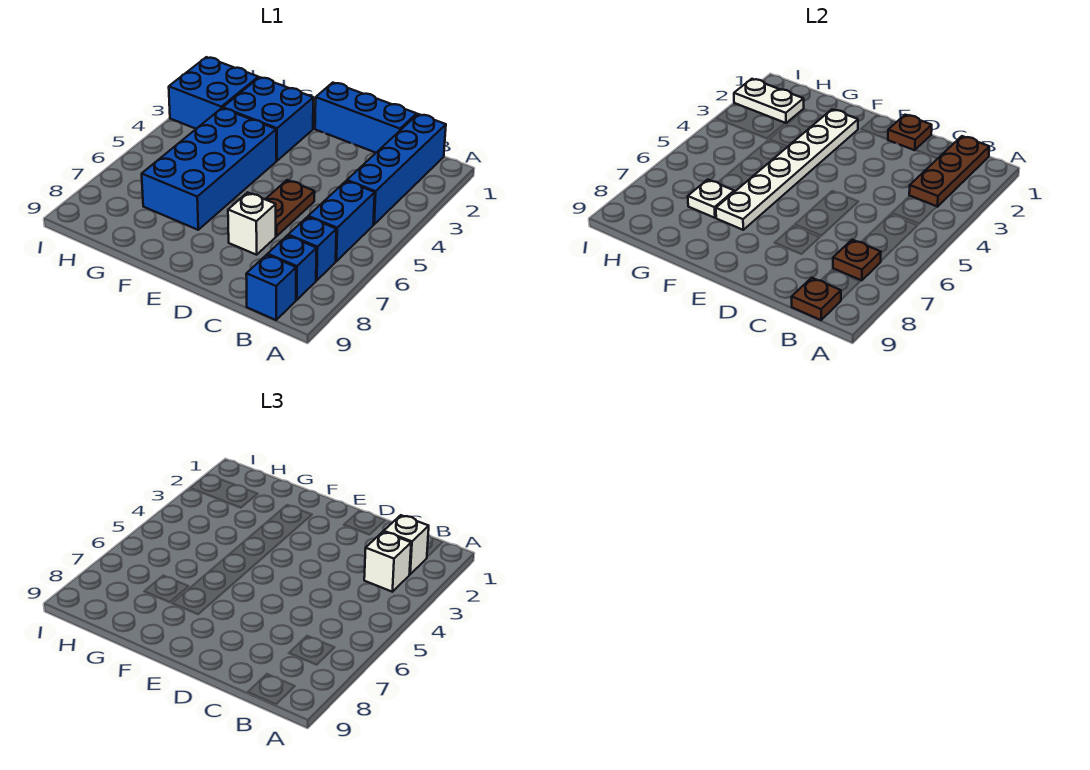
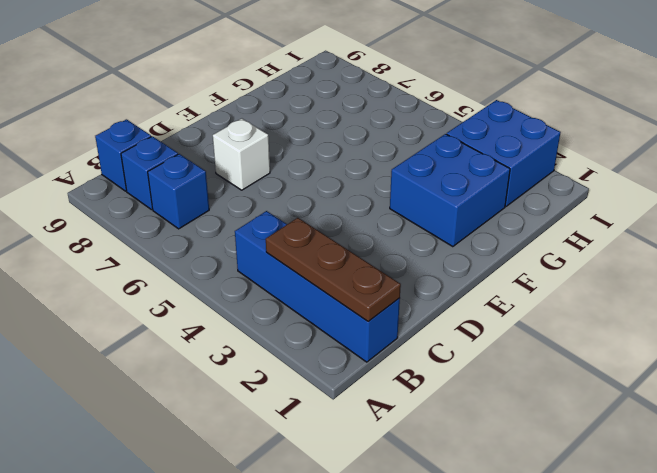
none -> blue 1x2 brick [308,181,375,261]
none -> blue 1x3 brick [315,83,417,153]
none -> brown 1x2 plate [265,180,315,236]

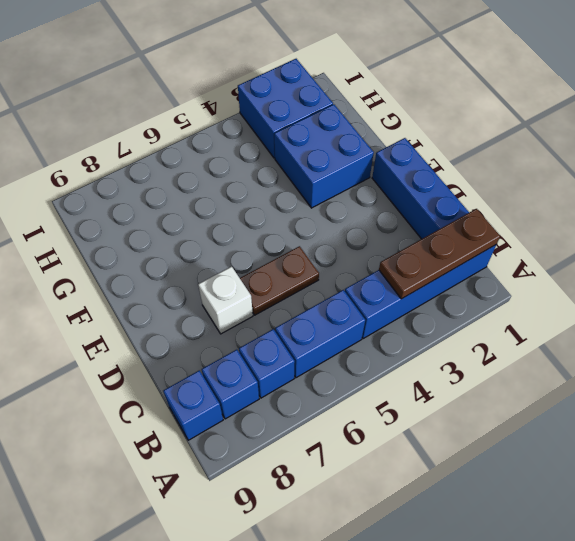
none -> blue 2x4 brick [142,108,276,230]
none -> brown 1x1 plate [833,240,881,280]
none -> brown 1x1 plate [792,278,841,320]

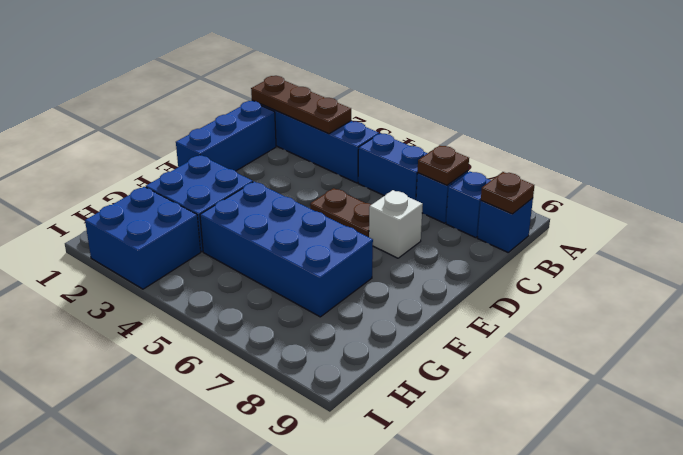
none -> brown 1x1 plate [888,115,932,150]
none -> white 1x6 plate [716,109,858,230]
none -> white 1x1 plate [688,180,734,218]

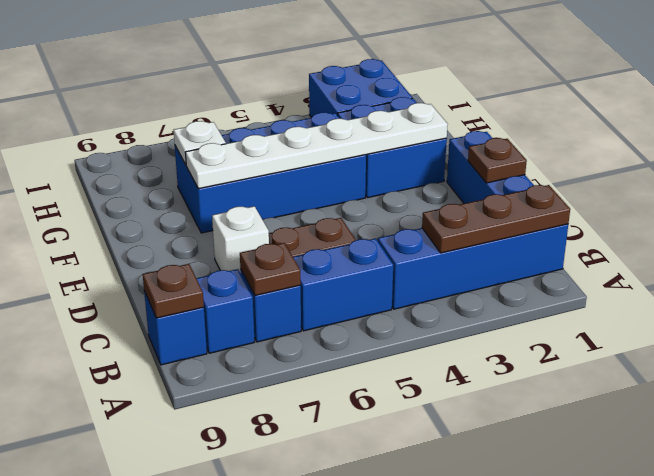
none -> white 1x2 plate [734,79,804,123]
none -> white 1x1 brick [384,515,429,574]
none -> white 1x1 brick [364,532,411,592]

